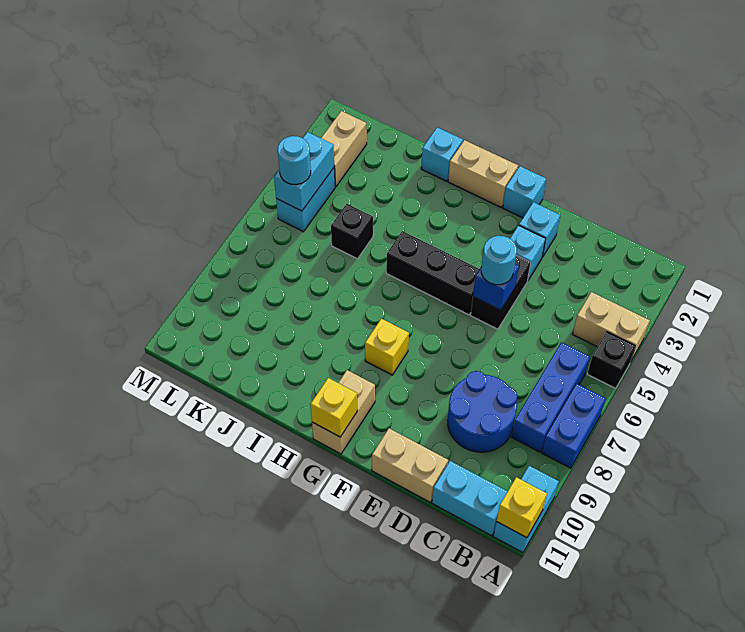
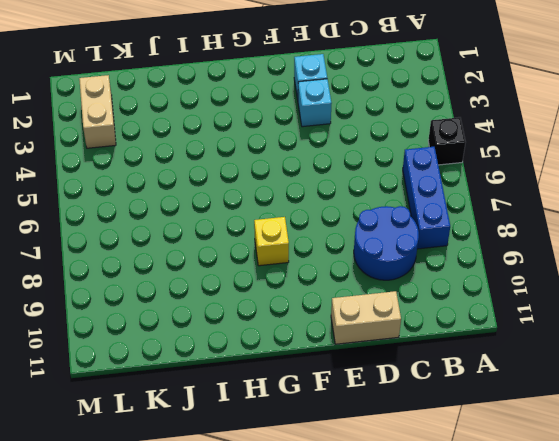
none -> tan 1x2 brick [573,292,650,361]
none -> blue 1x2 brick [542,384,606,468]
none -> cyan 1x2 brick [493,466,559,553]

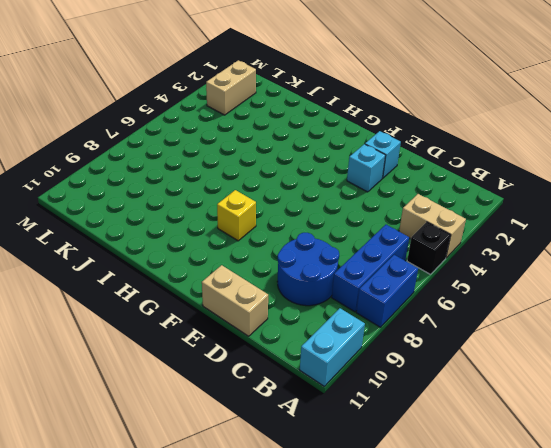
none -> cyan 1x2 brick [432,461,508,536]
none -> black 1x2 brick [471,255,531,329]
none -> cyan 1x1 brick [503,166,546,218]

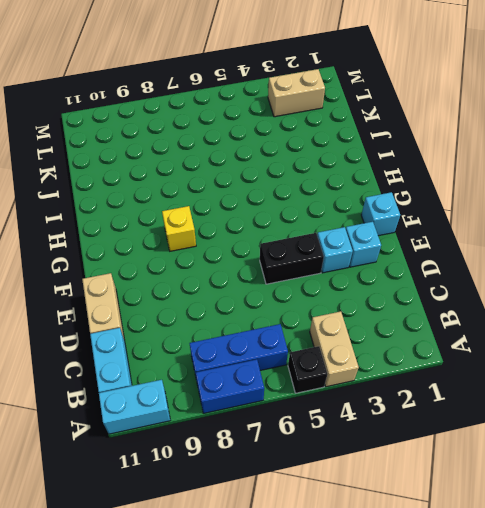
none -> blue 2x2 round brick [447,371,517,452]
none -> black 1x3 brick [386,231,480,315]
none -> tan 1x2 brick [448,140,518,207]

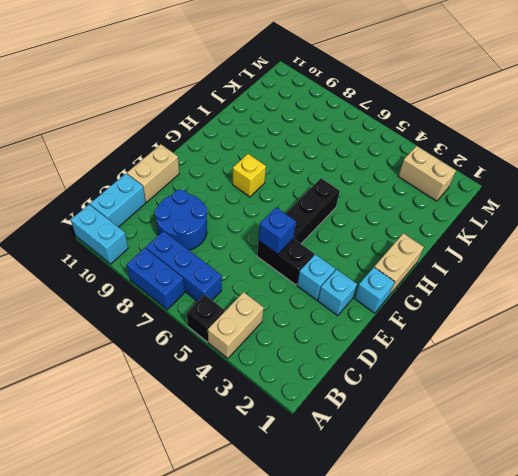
none -> tan 1x2 brick [312,370,375,454]
none -> cyan 1x1 brick [421,127,463,181]
none -> black 1x1 brick [331,204,373,259]

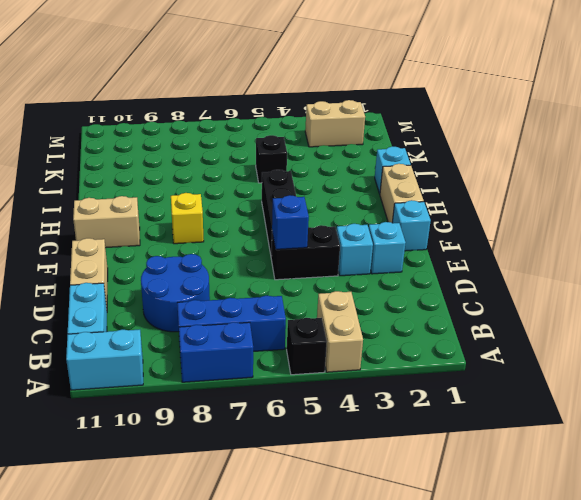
none -> cyan 1x2 brick [276,168,335,232]
none -> yellow 1x1 brick [497,477,547,538]
none -> yellow 1x1 brick [310,378,357,437]

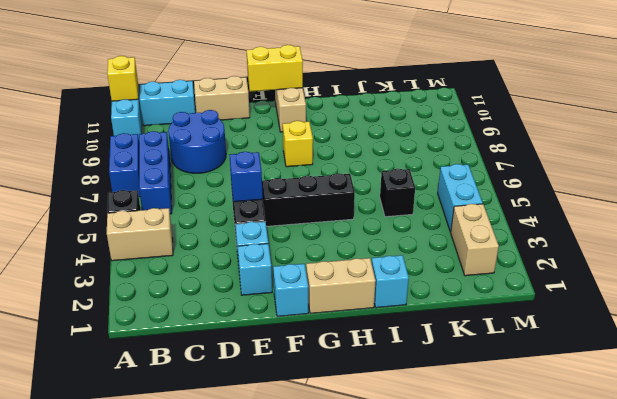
yellow 1x2 brick [247,45,303,92] -> yellow 1x1 brick [310,378,357,437]
none -> cyan 1x2 brick [274,132,334,211]
none -> cyan 1x1 round brick [481,236,517,285]
none -> cyan 1x1 round brick [278,136,311,185]

